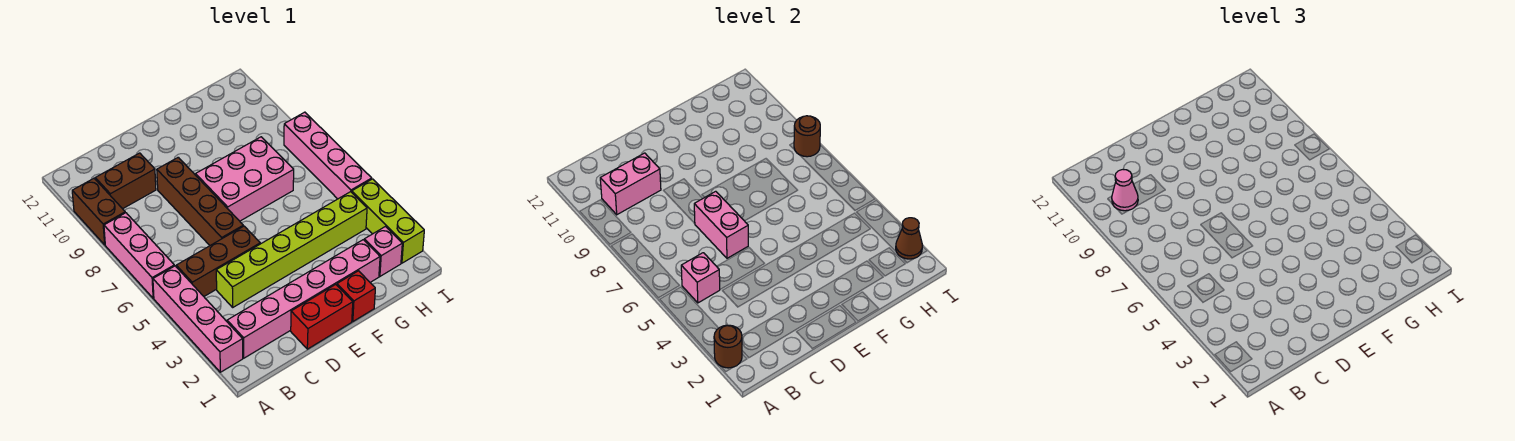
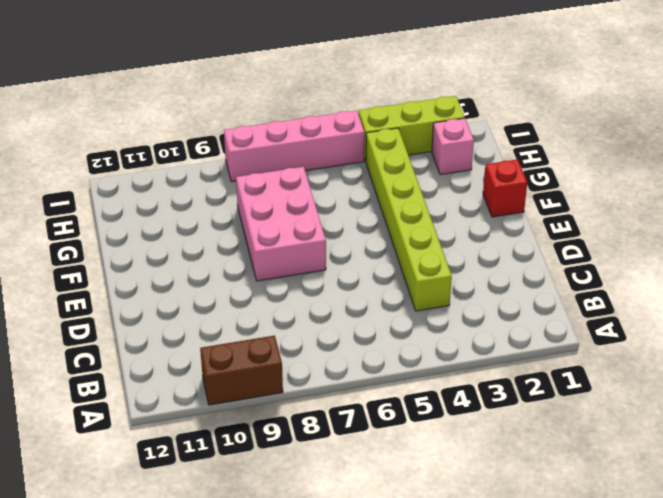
none -> pink 1x4 brick [153,266,243,372]
none -> pink 1x3 brick [104,213,174,298]
none -> pink 1x6 brick [227,240,380,358]

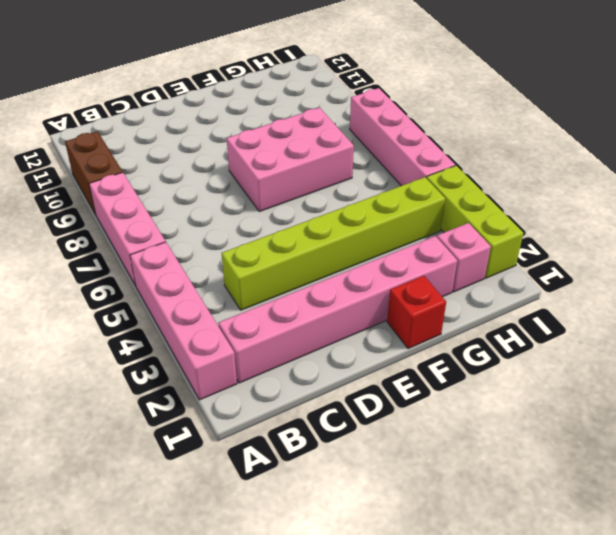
none -> brown 1x3 brick [176,226,260,296]
none -> brown 1x2 brick [95,153,156,209]
none -> red 1x2 brick [291,285,353,349]

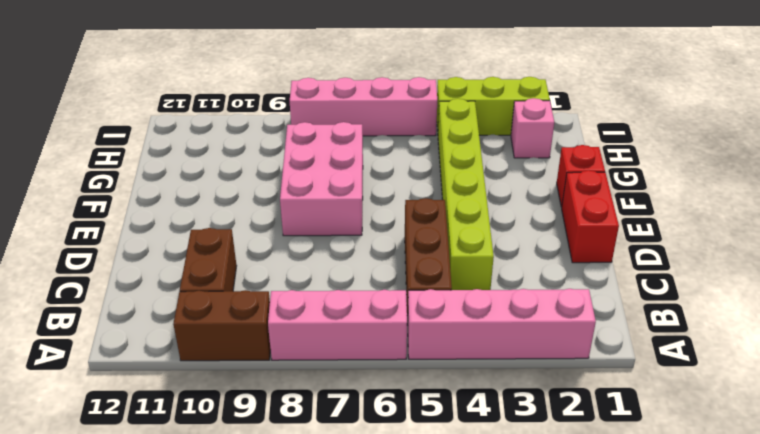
none -> pink 1x6 brick [227,240,380,358]
none -> brown 1x4 brick [157,157,243,245]
none -> brown 1x1 round brick [714,325,742,368]

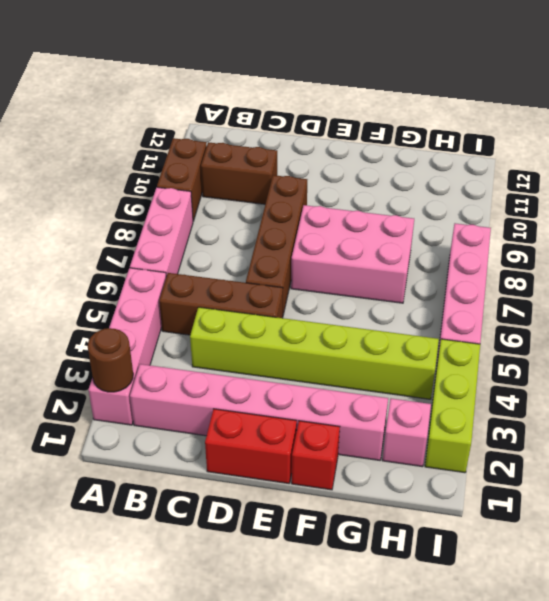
none -> pink 1x1 brick [681,253,720,303]
none -> pink 1x2 brick [600,153,661,215]
none -> pink 1x2 brick [694,191,748,258]

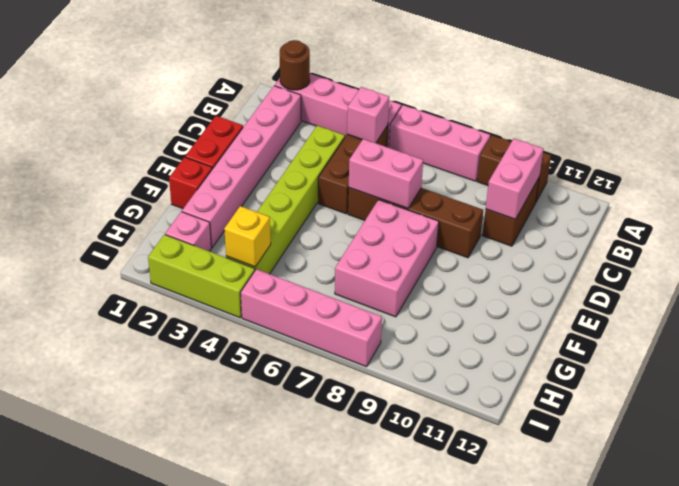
yellow 1x1 brick [224,206,271,267] -> none
none -> brown 1x1 cone [896,218,923,259]
none -> brown 1x1 round brick [794,116,820,157]
none -> pink 1x1 cone [1112,169,1138,211]

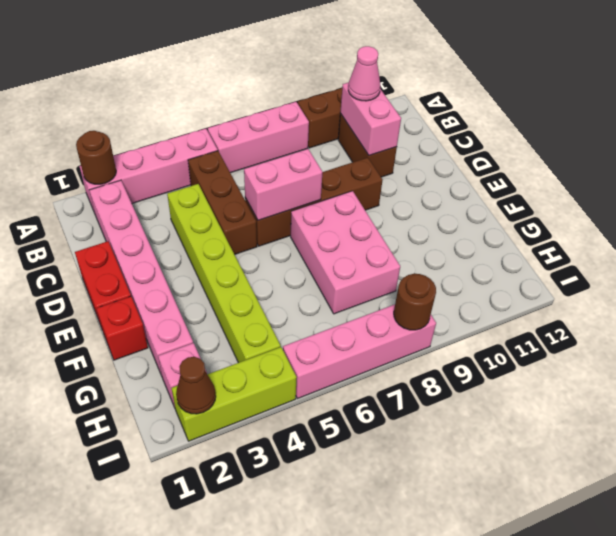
none -> pink 1x1 brick [681,253,720,303]

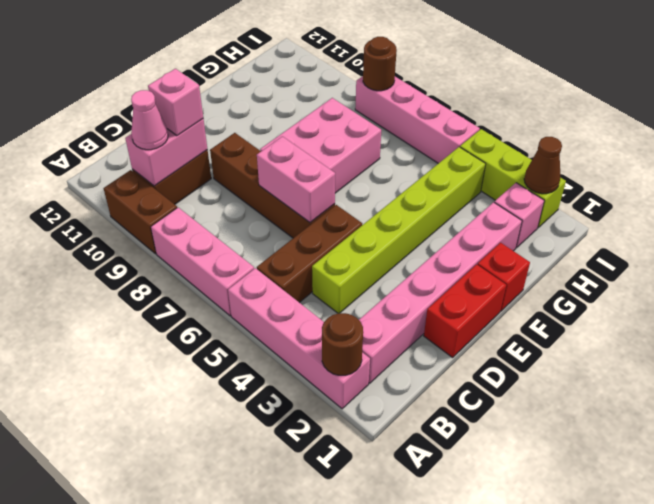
pink 1x1 brick [148,69,203,136] -> pink 1x1 brick moved to [681,253,720,303]

